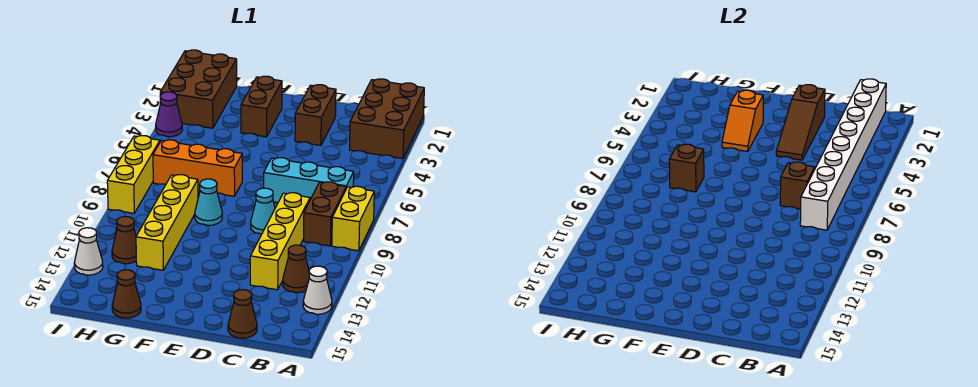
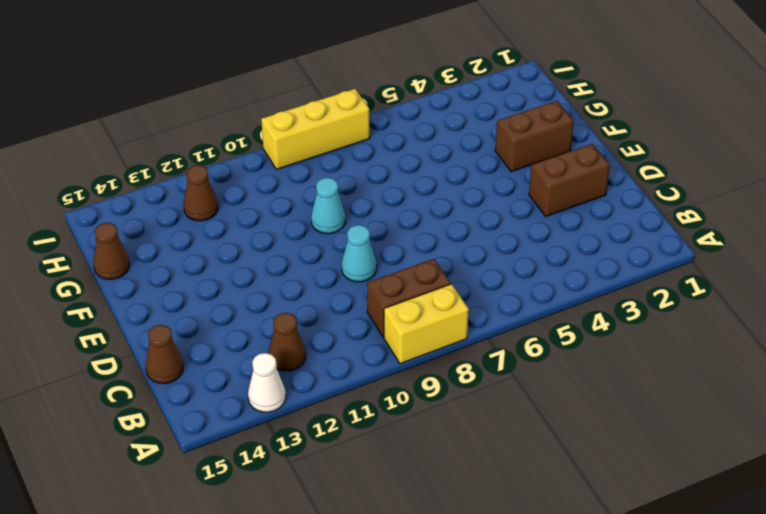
none -> brown 2x3 brick [350,79,424,159]
none -> cyan 1x3 brick [264,158,354,203]
none -> yellow 1x4 brick [250,193,310,290]

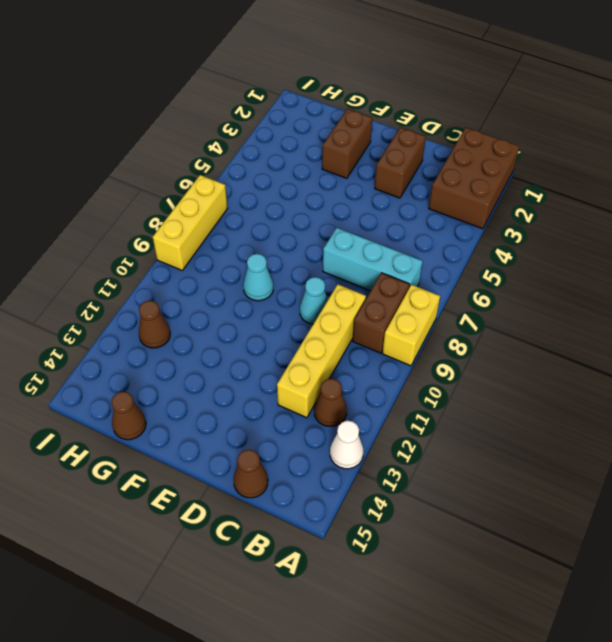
none -> orange 1x3 brick [153,140,242,196]
none -> yellow 1x4 brick [136,175,198,270]
none -> brown 2x3 brick [160,50,237,128]

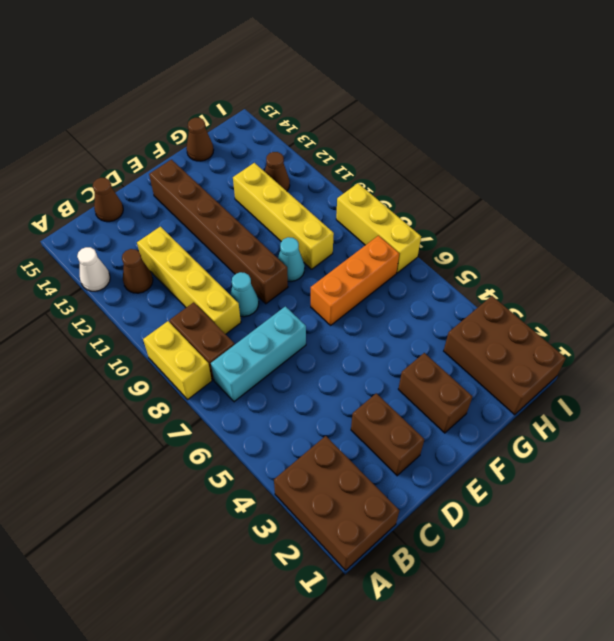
brown 1x6 brick [149,160,288,304] -> none
none -> purple 1x1 cone [156,92,182,137]
none -> white 1x1 cone [74,228,103,275]
none -> white 1x8 brick [800,79,886,230]

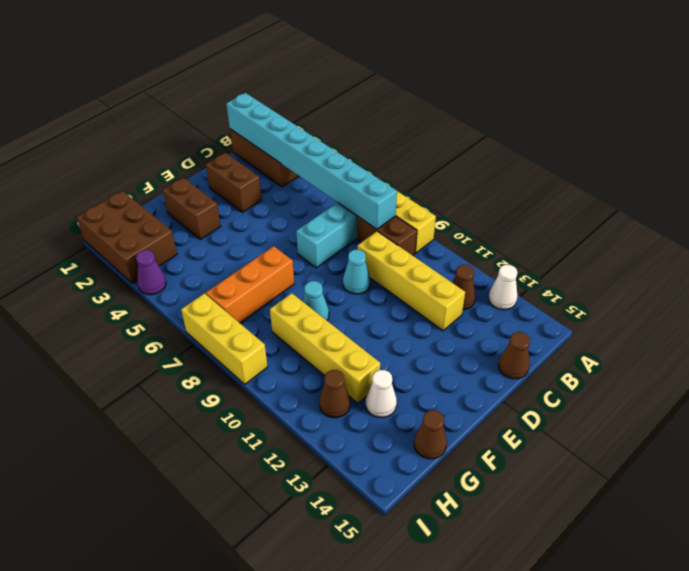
cyan 1x8 brick [226,93,397,229] -> white 1x8 brick [800,79,886,230]
white 1x1 cone [366,370,397,417] -> white 1x1 cone moved to [74,228,103,275]
none -> brown 1x1 brick [780,162,815,209]
none -> brown 1x3 slope [776,85,825,160]
none -> orange 1x2 slope [722,90,763,151]

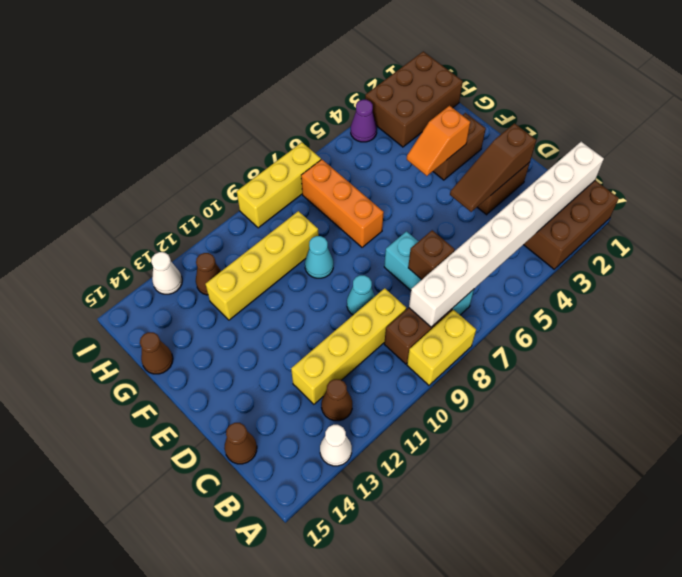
none -> brown 1x1 brick [669,144,704,192]

